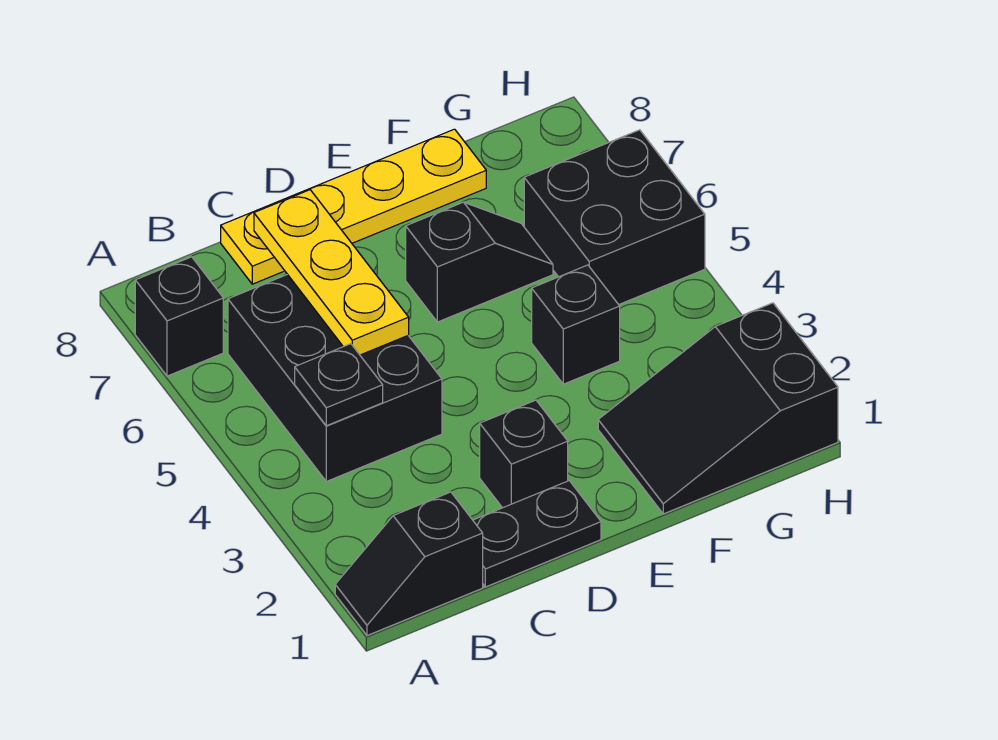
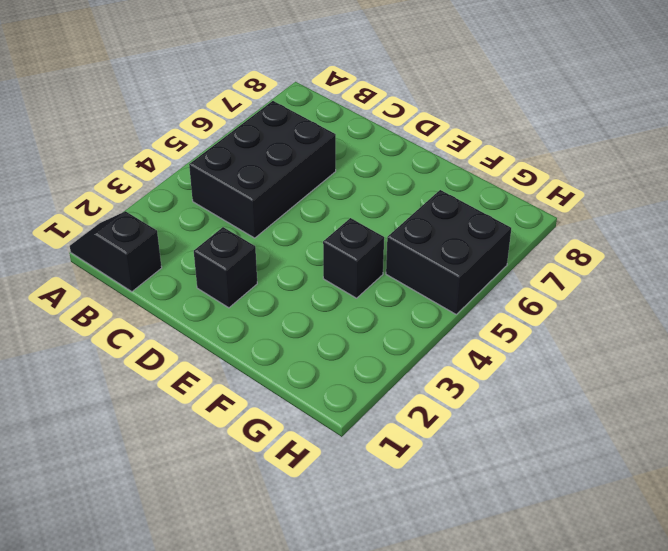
none -> black 1x1 brick [135,257,223,376]
none -> black 1x2 plate [473,481,601,587]
none -> yellow 1x4 plate [221,129,486,284]

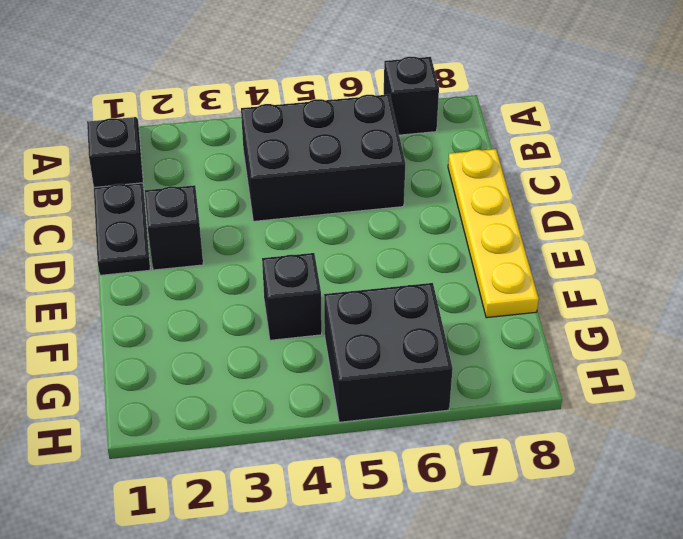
none -> black 1x2 slope [406,202,553,322]
none -> black 2x3 slope [598,303,838,514]
none -> black 1x1 plate [295,344,383,426]

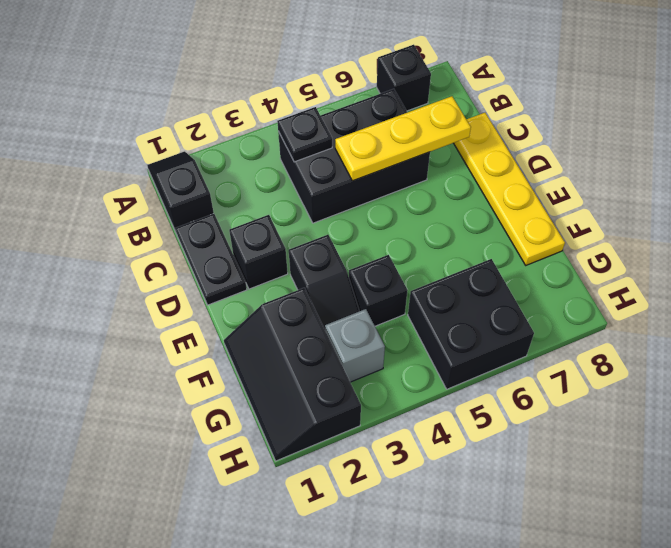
black 1x2 slope [289,235,359,329] -> black 1x2 slope moved to [406,202,553,322]
black 2x3 slope [224,288,361,461] -> black 2x3 slope turned to [598,303,838,514]
grey 1x1 brick [325,309,385,382] -> none

